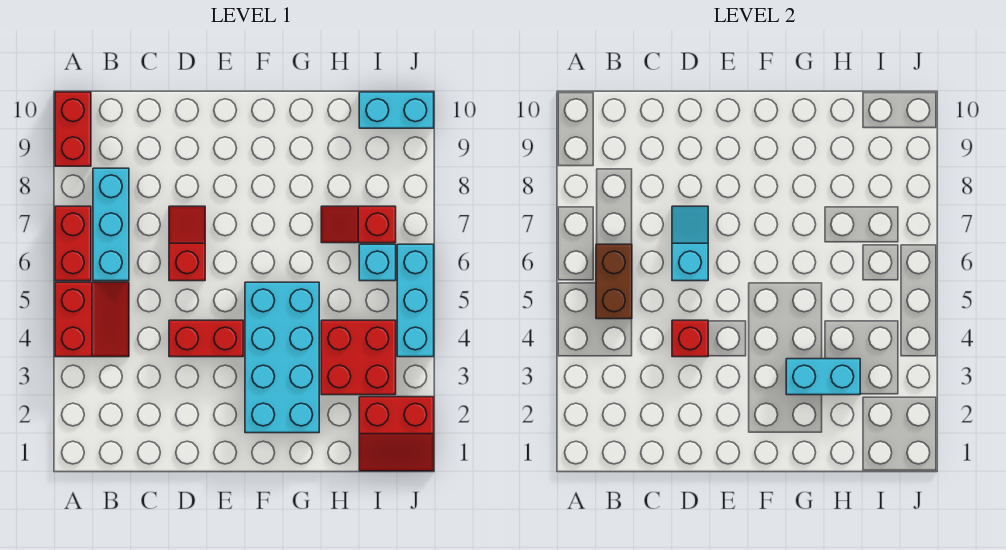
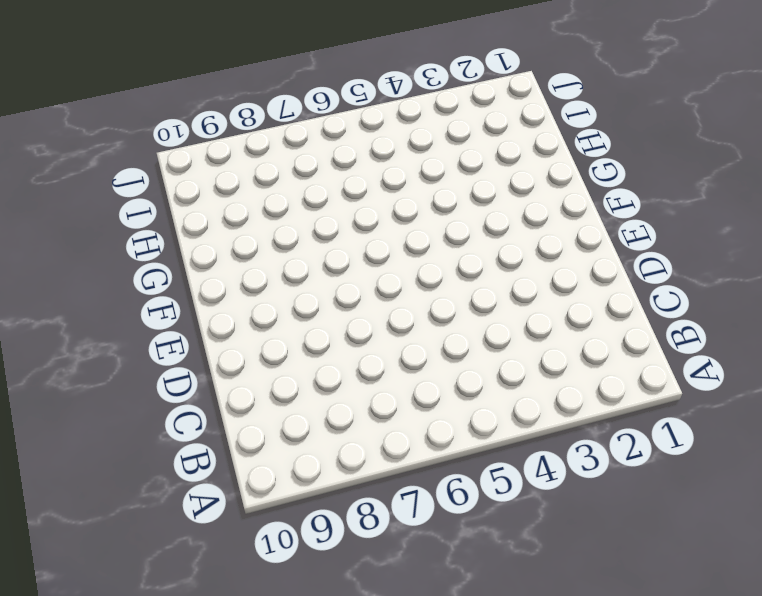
none -> red 2x2 slope [55,282,129,357]
none -> red 1x2 brick [55,206,91,281]
none -> red 1x2 brick [55,92,91,166]

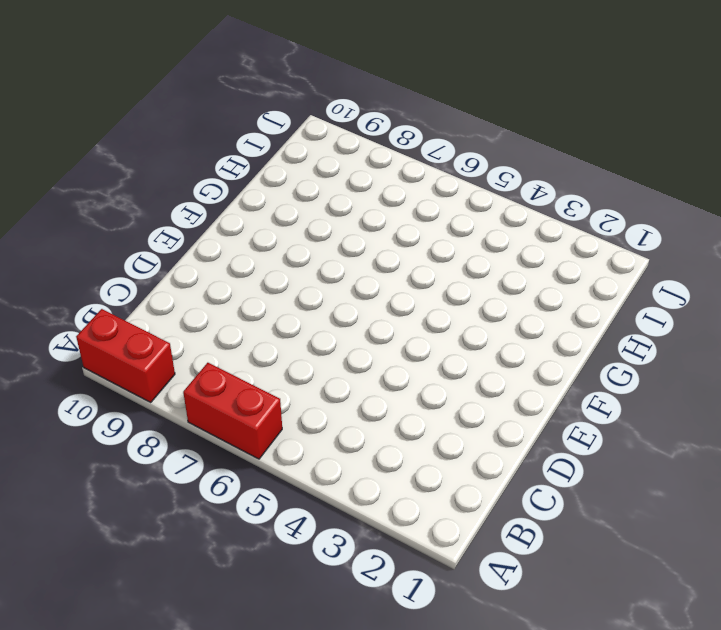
none -> red 2x2 slope [55,282,129,357]
none -> cyan 1x3 brick [93,168,129,281]
none -> red 1x2 brick [169,320,243,357]

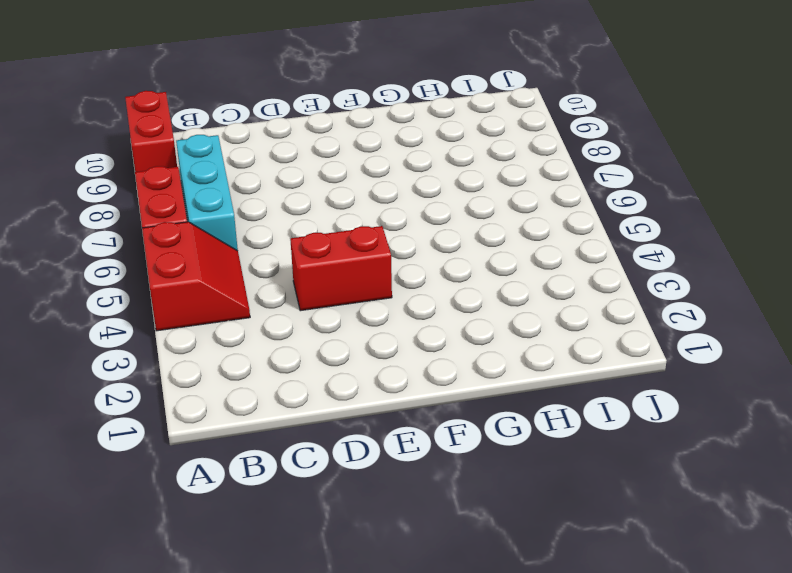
none -> red 1x2 slope [169,206,205,281]
none -> cyan 2x4 brick [245,282,319,433]
none -> red 2x2 brick [321,320,396,395]

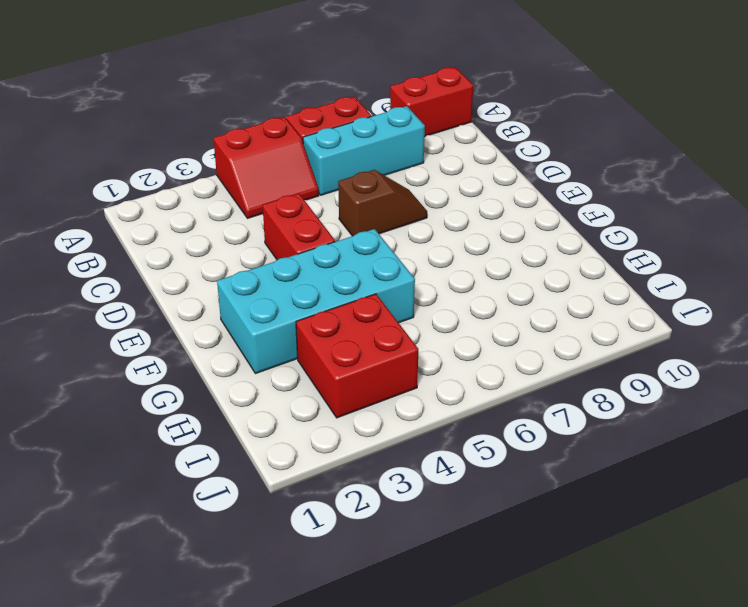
brown 1x2 slope [338,170,427,236] -> red 1x2 slope [169,206,205,281]
none -> red 1x2 slope [321,206,396,243]
none -> red 2x2 slope [359,397,434,471]
none -> cyan 1x1 brick [359,244,396,281]

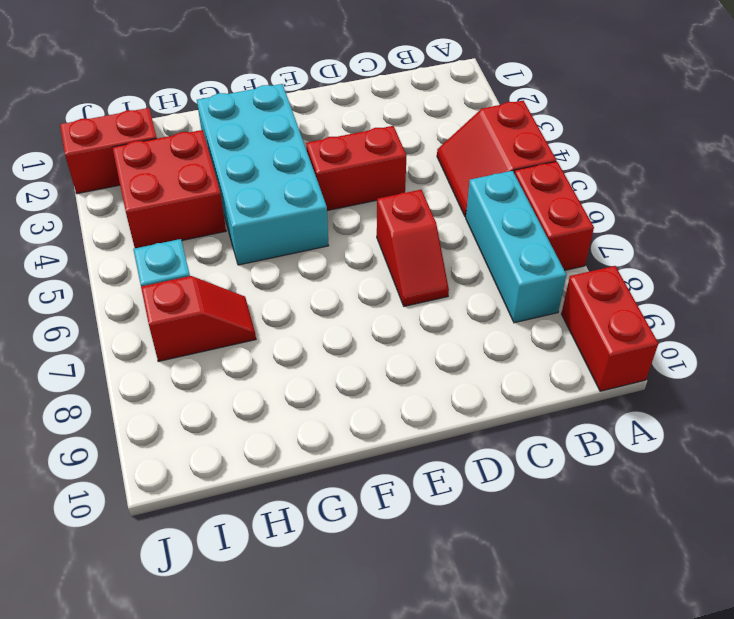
none -> cyan 1x2 brick [359,92,434,128]
none -> cyan 1x3 brick [397,244,434,357]
none -> brown 1x2 brick [596,244,632,319]

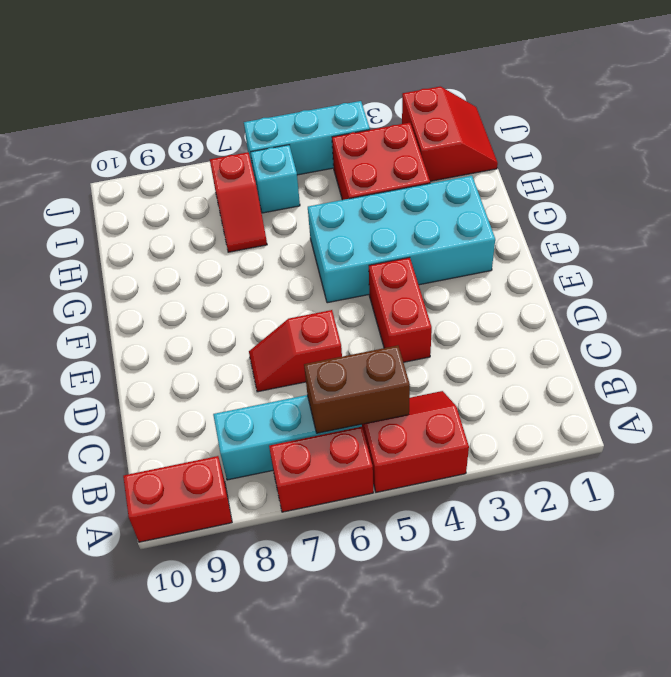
none -> cyan 1x2 brick [359,92,434,128]
none -> red 1x1 brick [672,320,708,357]
none -> cyan 1x2 slope [672,206,708,281]

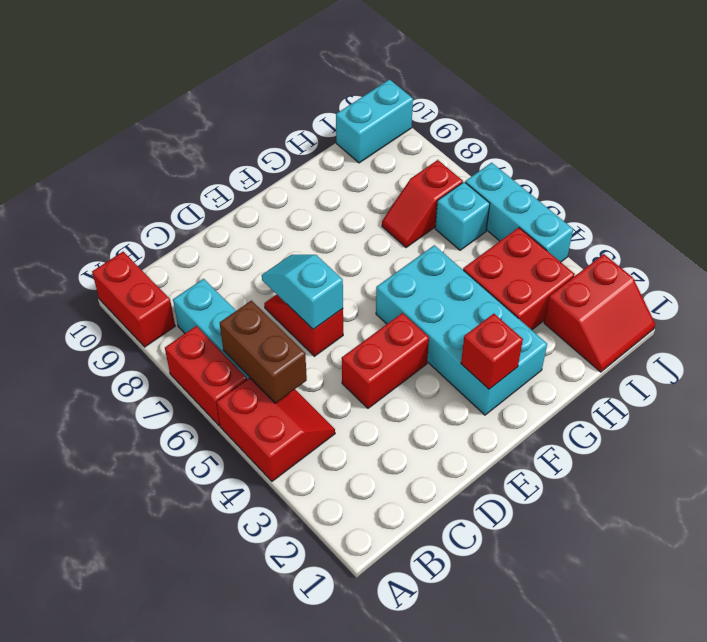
red 1x1 brick [461,314,523,389] -> red 1x1 brick moved to [672,320,708,357]
none -> cyan 1x2 brick [786,359,860,395]

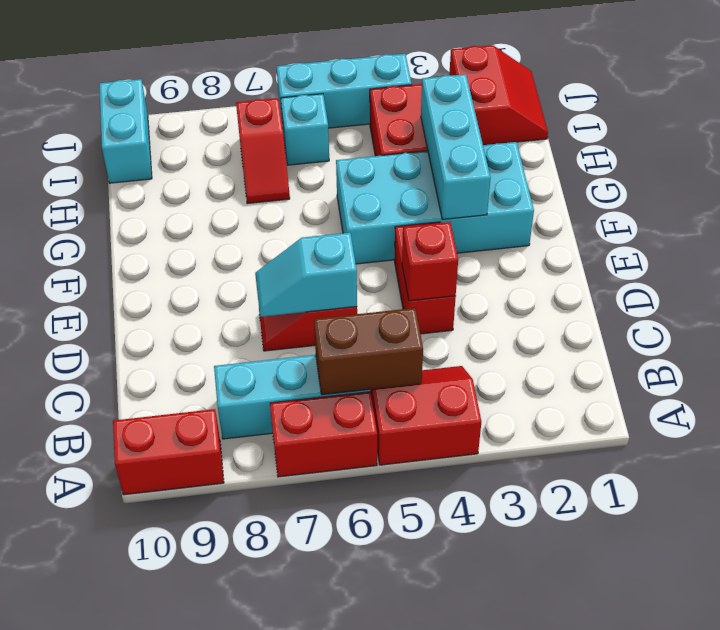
cyan 1x3 brick [421,74,491,219] -> cyan 1x2 brick [786,359,860,395]

